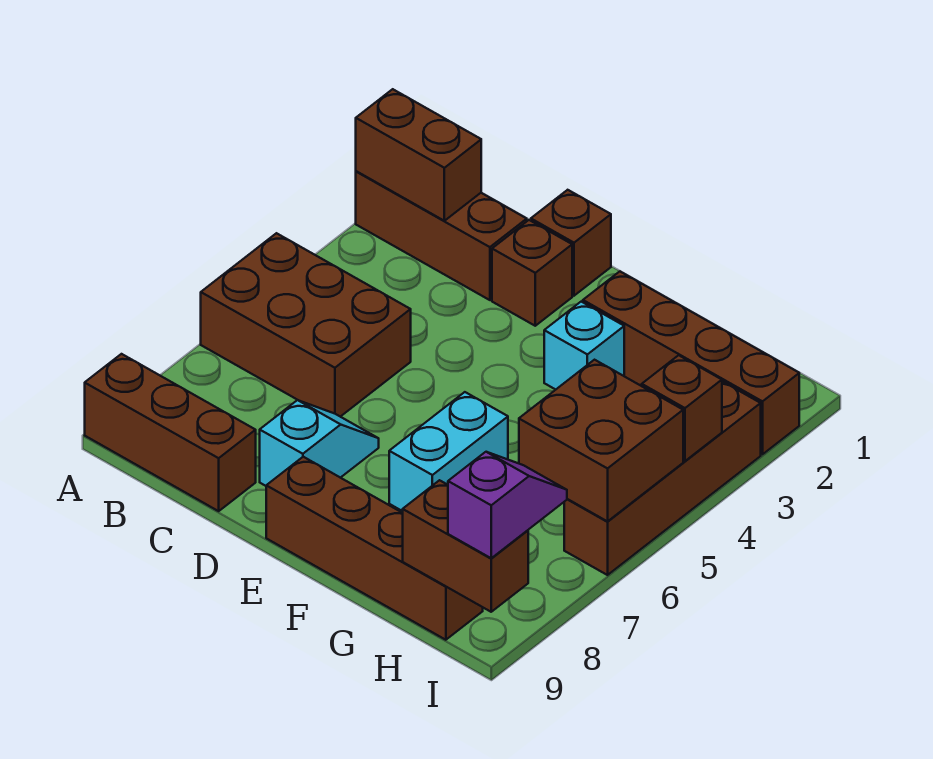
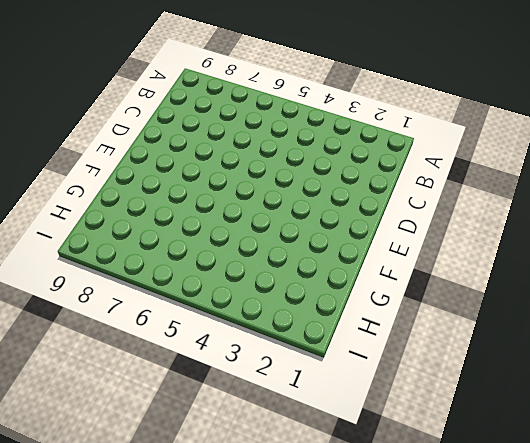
none -> brown 1x3 brick [356,171,527,300]
none -> brown 2x3 brick [201,233,411,417]
none -> brown 1x3 brick [85,354,256,511]

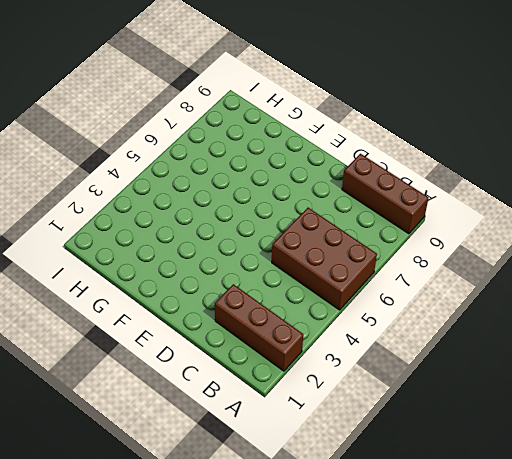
none -> brown 1x1 brick [531,190,611,296]
none -> brown 1x1 brick [492,220,572,326]
none -> cyan 1x2 slope [260,400,379,486]

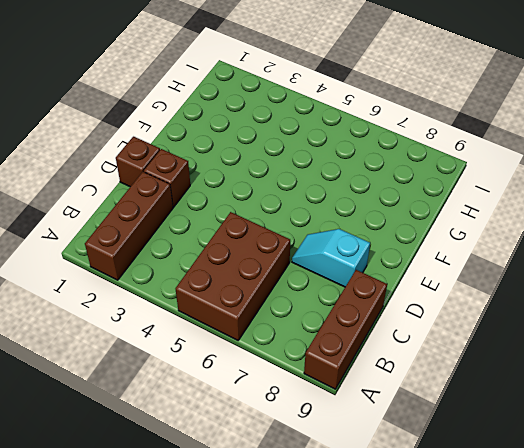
none -> brown 1x4 brick [266,457,483,640]
none -> brown 1x4 brick [583,271,799,454]
none -> cyan 1x1 brick [544,302,624,390]

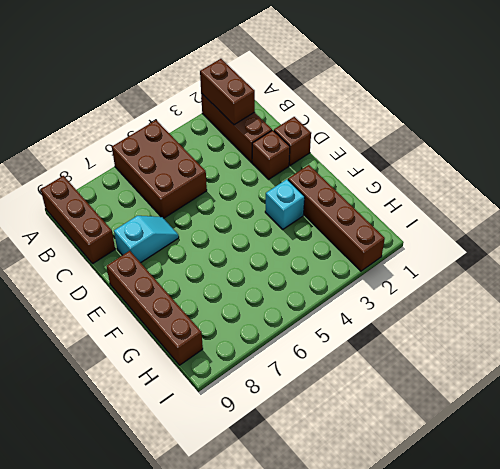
none -> cyan 1x2 brick [389,392,508,511]
none -> brown 1x4 brick [564,381,761,575]
none -> brown 2x2 brick [519,360,683,521]

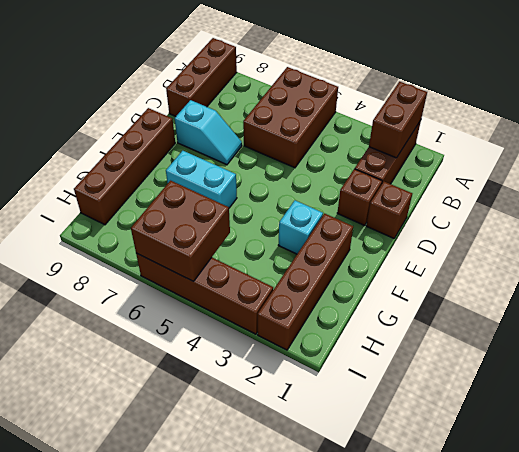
none -> brown 1x2 brick [403,480,528,612]
none -> brown 1x1 brick [642,355,722,461]
none -> purple 1x2 slope [448,452,567,558]

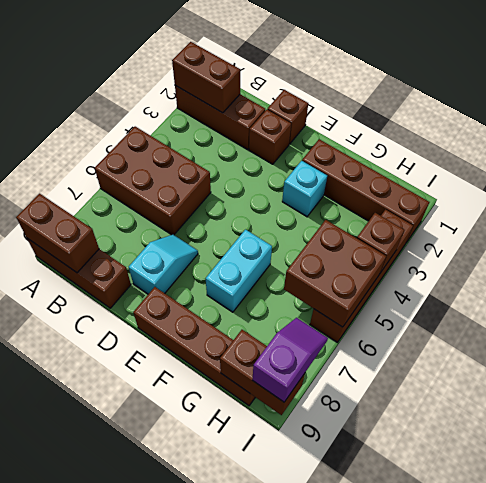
brown 1x2 brick [16,194,99,273] -> none

